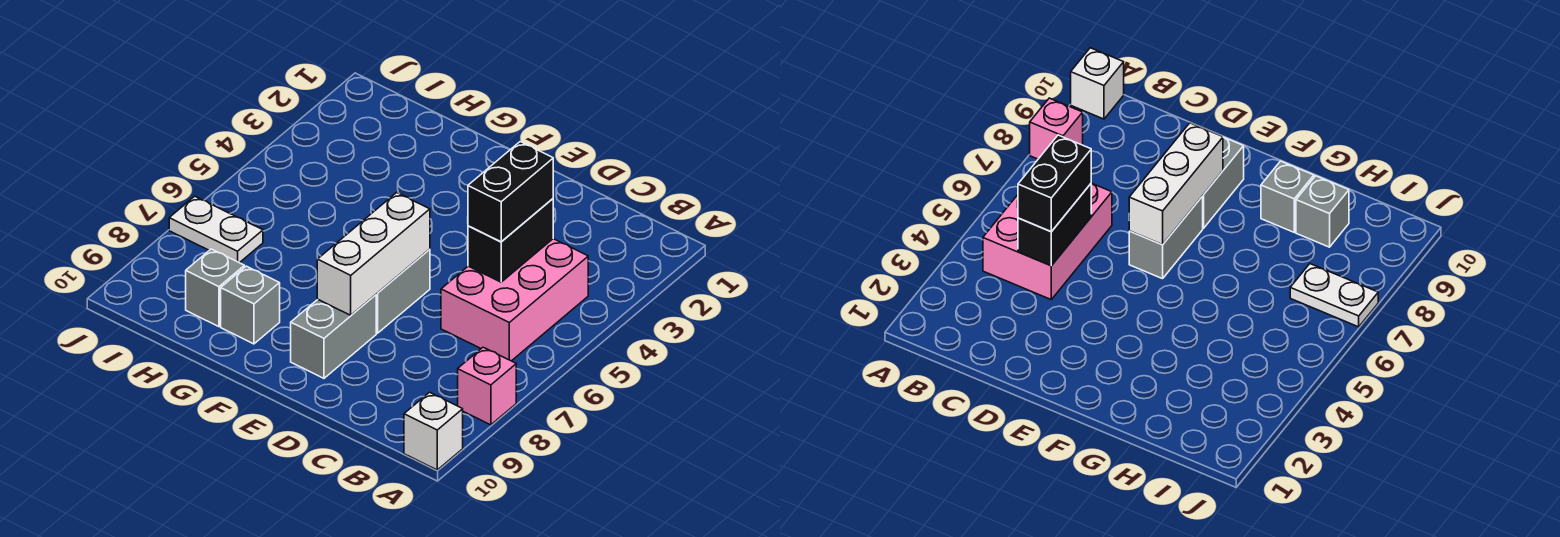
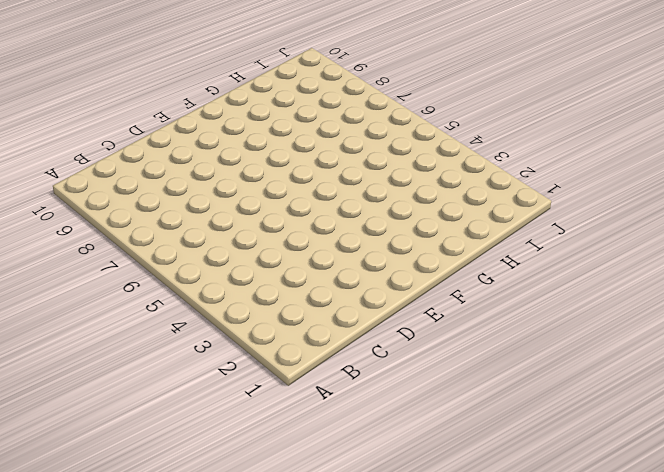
none -> pink 1x1 brick [458,347,516,425]
none -> white 1x1 brick [404,392,463,470]

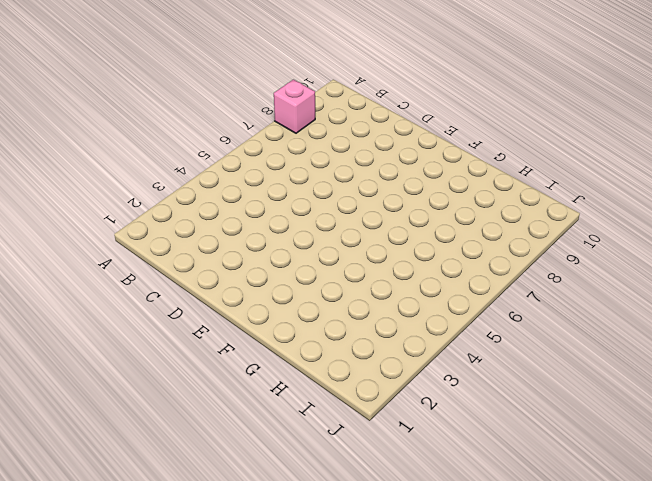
none -> white 1x1 brick [404,392,463,470]
none -> pink 2x3 brick [441,239,588,361]

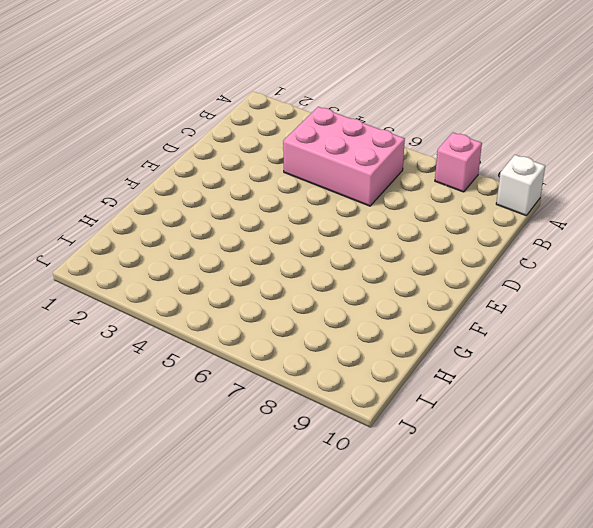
none -> grey 1x2 brick [376,249,430,333]
none -> grey 1x2 brick [291,295,376,378]

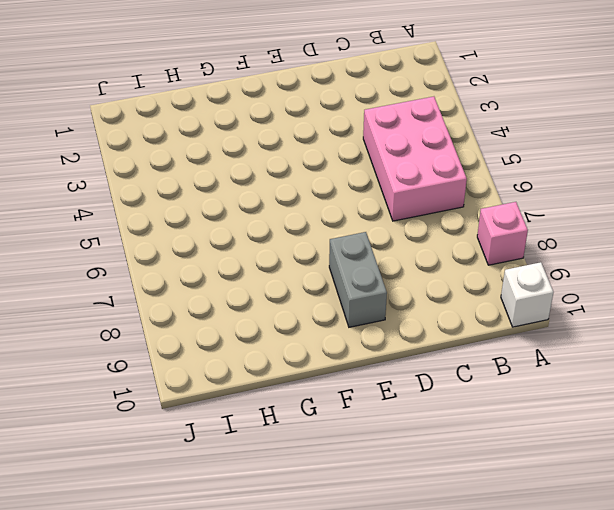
none -> grey 1x2 brick [376,249,430,333]
none -> grey 1x1 brick [221,266,280,344]

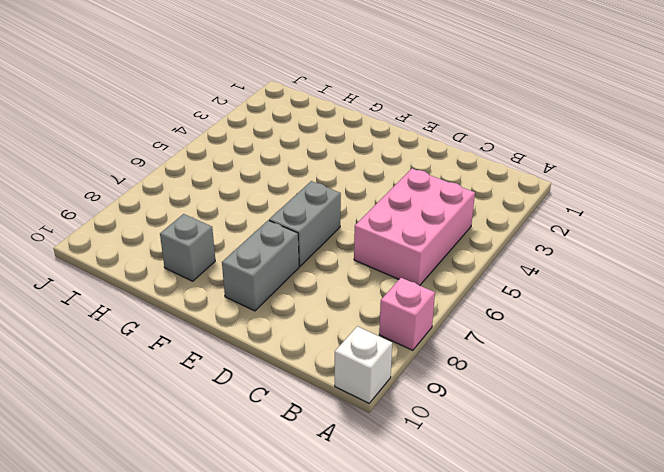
none -> grey 1x1 brick [186,249,244,327]
none -> white 1x2 plate [169,196,263,263]

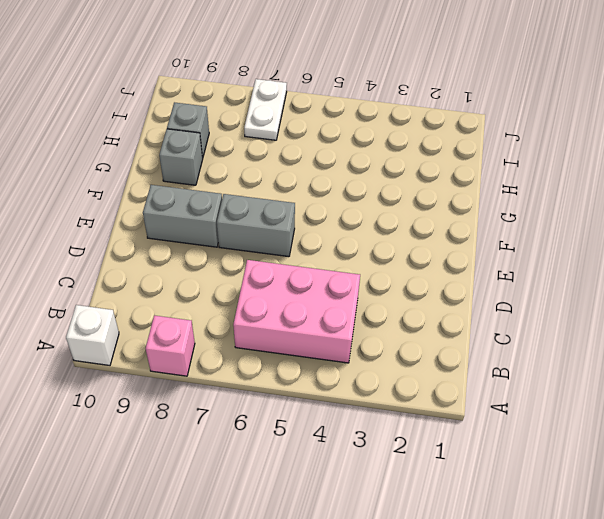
none -> black 1x2 brick [468,199,553,282]
none -> white 1x3 brick [317,193,430,315]

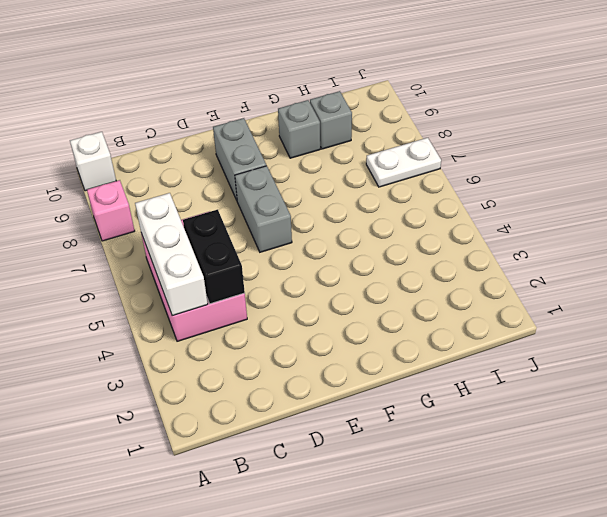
white 1x3 brick [135,193,208,316] -> white 1x3 brick moved to [317,193,430,315]
none -> black 1x2 brick [468,142,553,242]

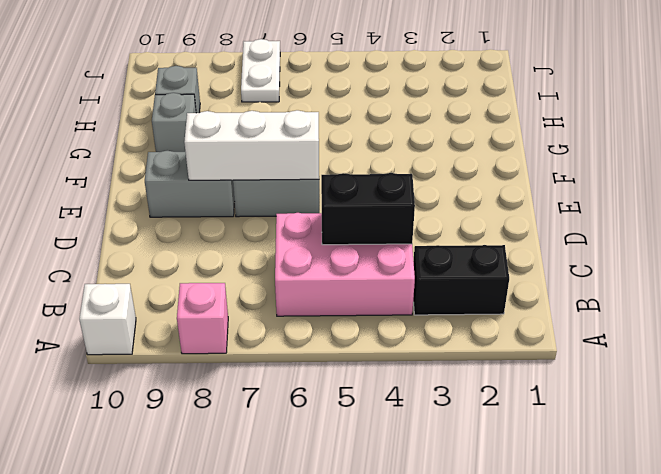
black 1x2 brick [413,245,509,315] -> black 1x2 brick moved to [468,142,553,242]

